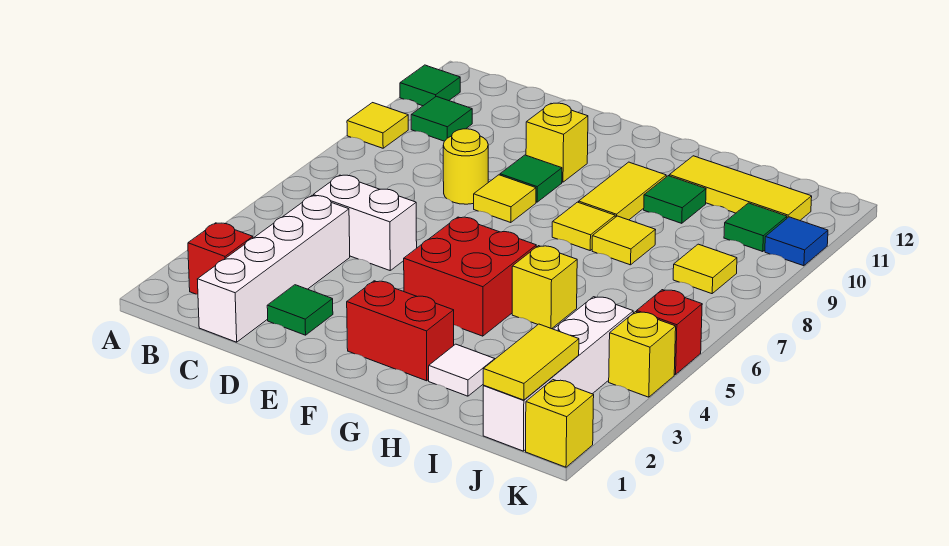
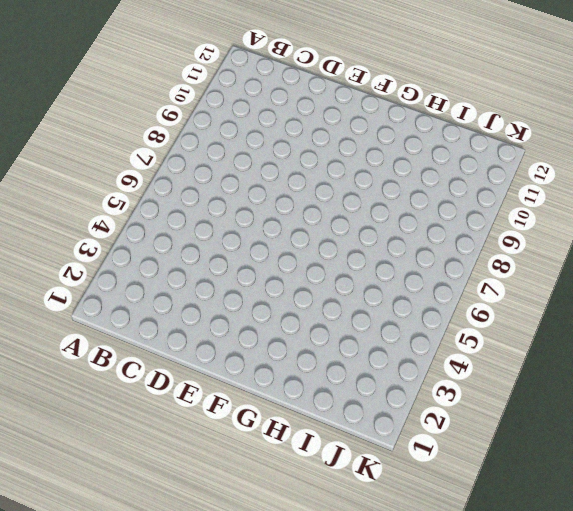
none -> yellow 1x1 tile [347,103,408,148]
none -> green 1x1 tile [400,65,460,106]
none -> red 1x1 brick [188,223,253,294]

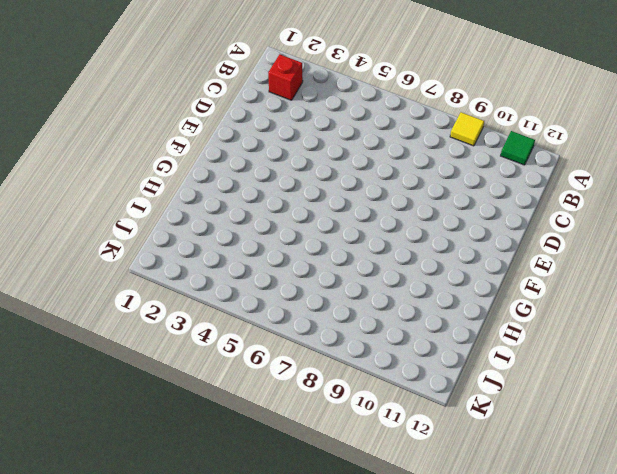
none -> green 1x1 tile [411,96,472,141]
none -> white 1x4 brick [197,196,350,342]
none -> white 1x2 brick [313,175,417,270]

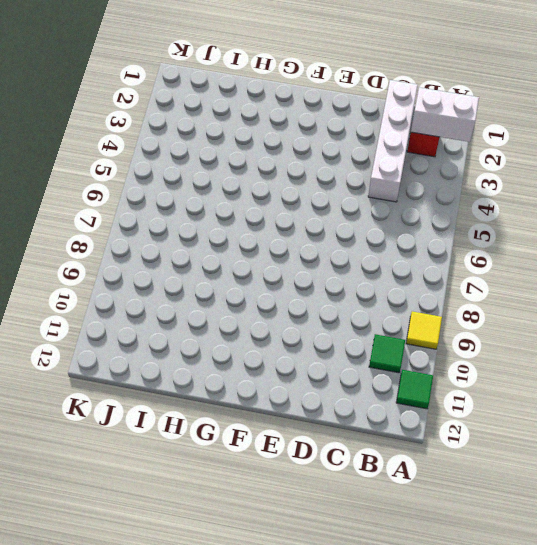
white 1x2 brick [411,87,479,142] -> white 1x2 brick moved to [313,175,417,270]
none -> green 1x1 tile [267,285,333,335]
none -> yellow 1x1 round brick [443,129,488,204]
none -> yellow 1x1 tile [474,175,536,223]

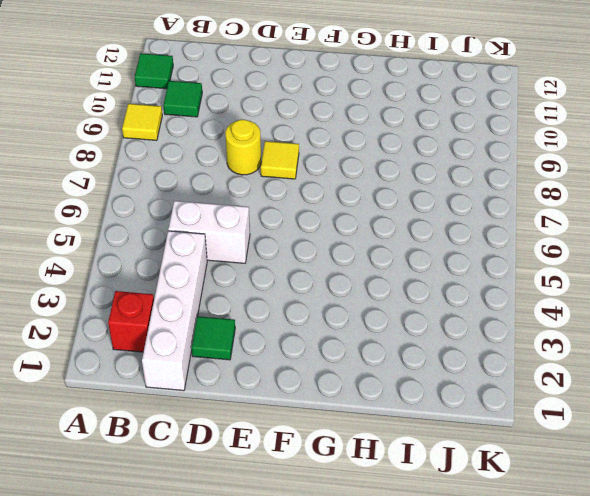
none -> green 1x1 tile [500,155,562,202]
none -> yellow 1x1 brick [526,103,588,182]
none -> red 1x2 brick [347,281,454,381]

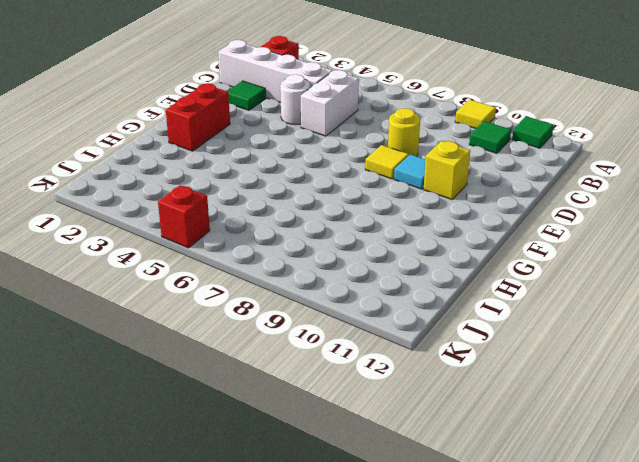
white 1x1 round brick [280,74,310,125] -> none
cyan 1x1 tile [394,154,426,189] -> green 1x1 tile [500,155,562,202]
none -> red 2x2 brick [404,217,536,336]
none -> yellow 1x1 tile [552,202,615,250]
none -> yellow 1x2 tile [579,162,666,220]

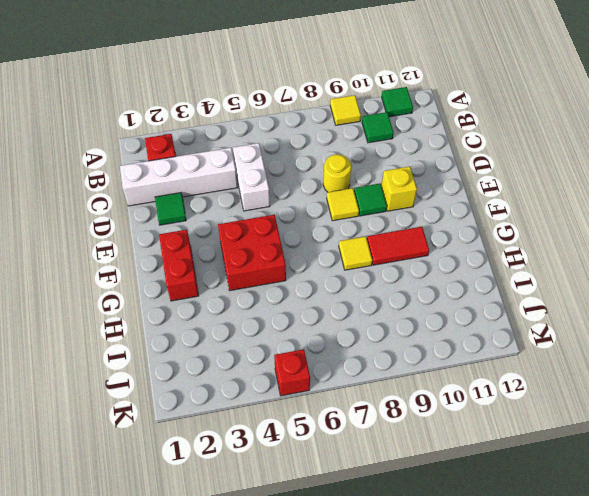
red 1x2 tile [367,227,429,265] -> yellow 1x2 tile [579,162,666,220]
none -> white 1x1 tile [429,344,495,396]
none -> yellow 1x1 brick [512,246,577,329]
none -> yellow 1x1 tile [592,216,655,265]

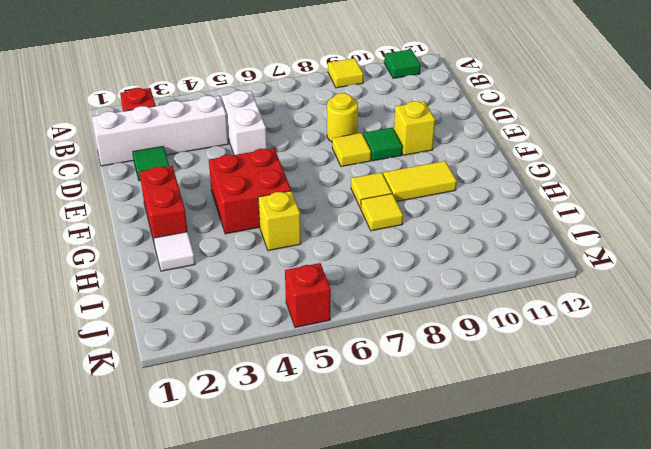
none -> green 1x1 tile [411,96,472,141]
none -> green 1x1 tile [644,176,706,223]
none -> yellow 1x3 tile [669,156,812,220]

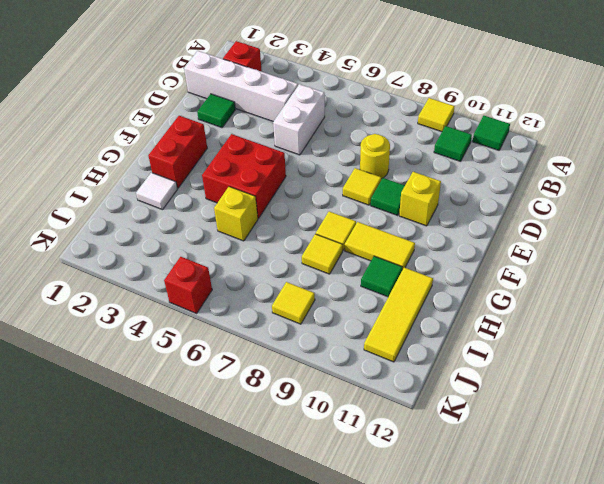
none -> white 1x4 brick [483,297,633,451]
none -> green 1x1 tile [724,203,787,252]
none -> yellow 1x1 brick [526,380,594,467]

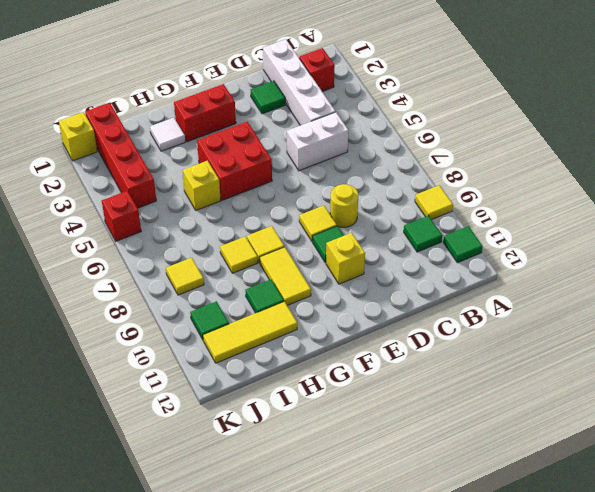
red 1x4 brick [85,103,156,208] -> white 1x4 brick [483,297,633,451]
none -> yellow 1x1 brick [609,312,676,397]
none -> blue 1x1 tile [765,217,828,266]
none -> yellow 1x2 tile [483,324,579,400]

